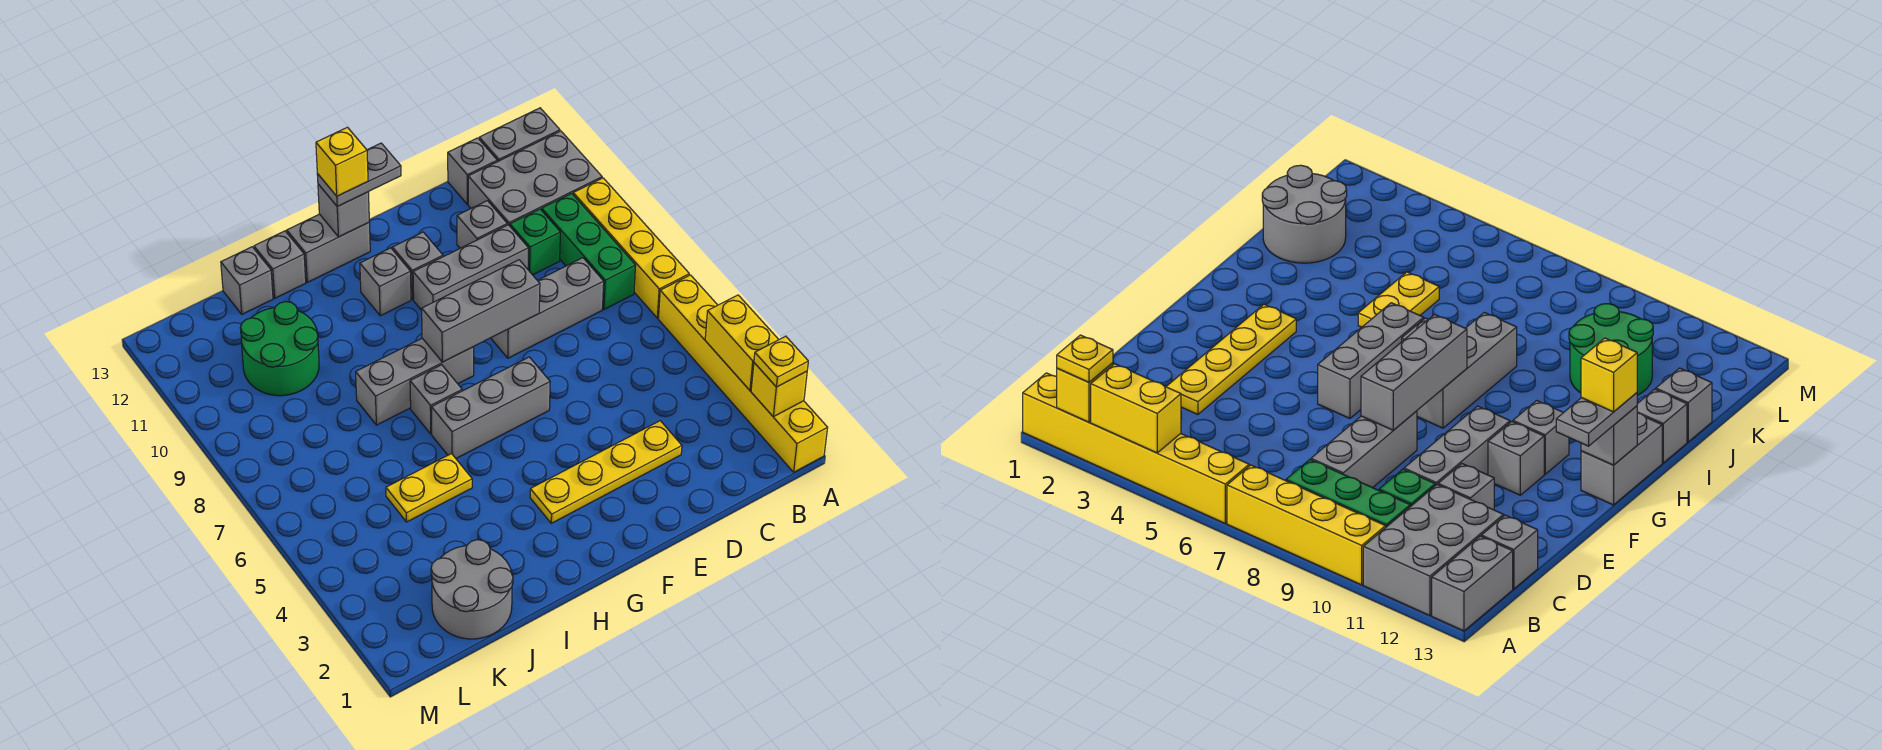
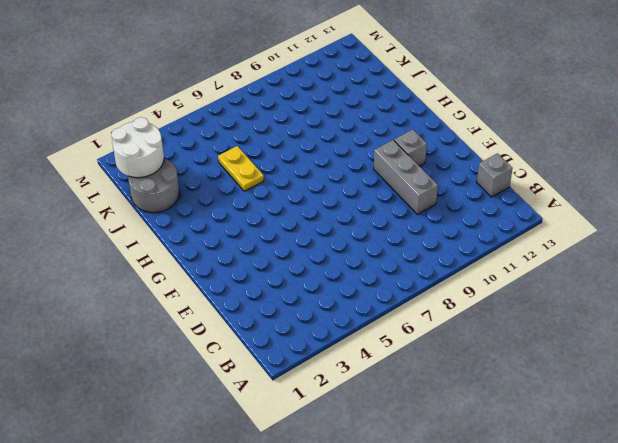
white 2x2 round brick [111,117,164,178] -> none
none -> yellow 1x6 brick [658,275,828,472]
none -> yellow 1x4 brick [573,178,689,318]
none -> grey 2x3 brick [468,131,602,226]

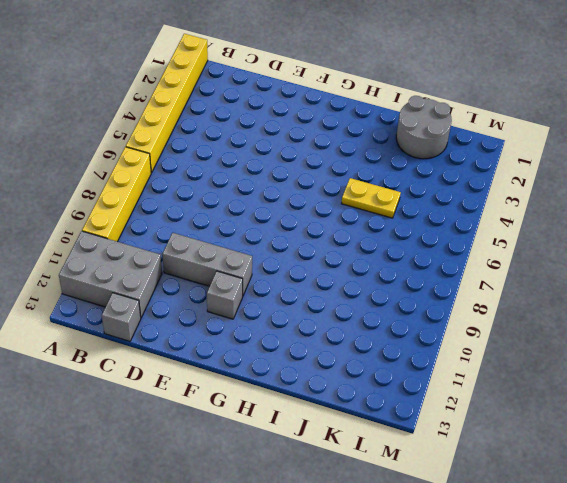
none -> grey 1x2 brick [479,108,560,162]
none -> green 1x3 brick [542,193,636,309]
none -> grey 1x3 brick [491,258,604,358]

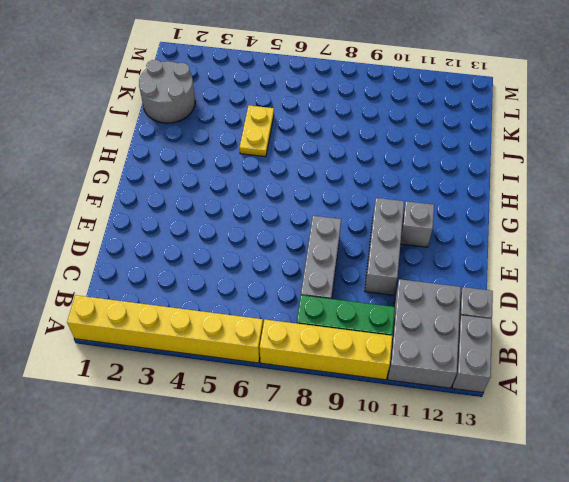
none -> green 1x1 brick [510,209,560,275]
none -> yellow 1x4 plate [530,421,682,523]
none -> grey 1x1 brick [457,201,507,248]

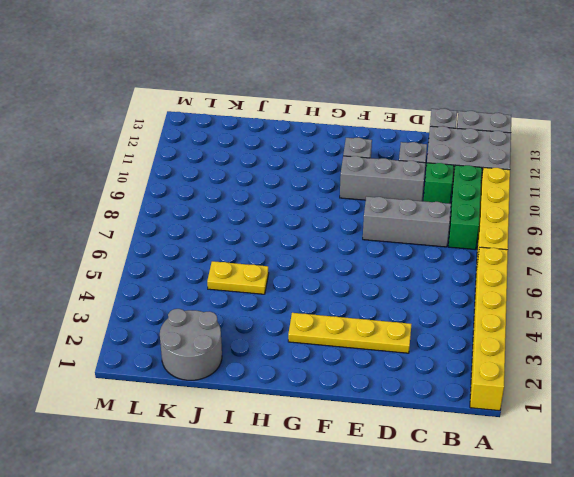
none -> grey 1x3 brick [431,357,550,458]
none -> grey 1x3 brick [356,338,474,425]
none -> grey 1x1 brick [360,248,411,316]

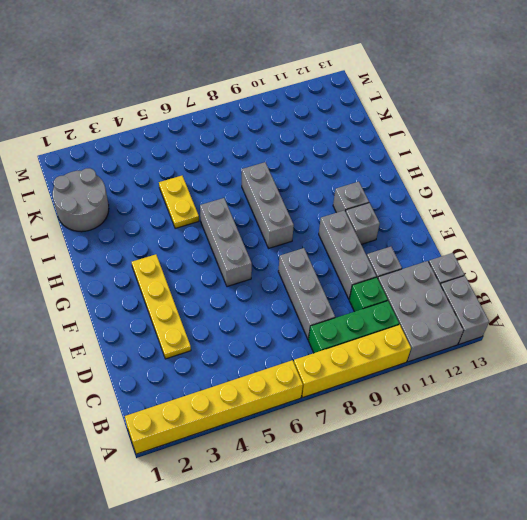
none -> grey 1x2 brick [287,214,370,282]
none -> grey 1x1 brick [410,365,462,434]
none -> grey 1x1 brick [254,231,306,298]

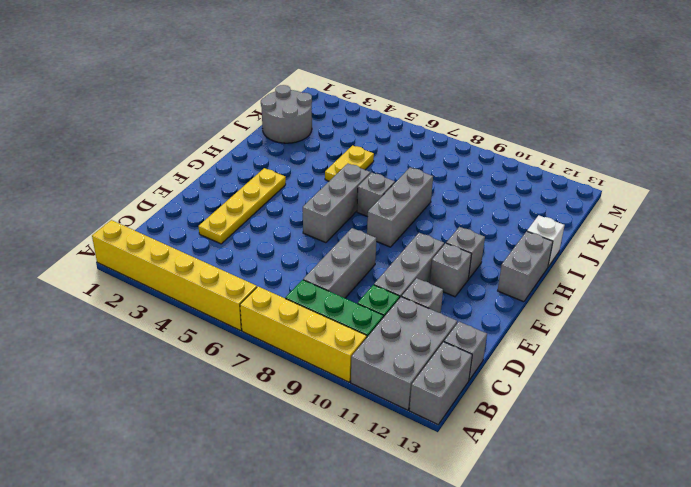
white 1x1 brick [527,215,564,267] -> grey 1x1 brick [254,231,306,298]
none -> green 2x2 round brick [240,302,319,396]
none -> grey 1x1 brick [221,247,273,314]
none -> yellow 1x1 brick [751,363,807,417]

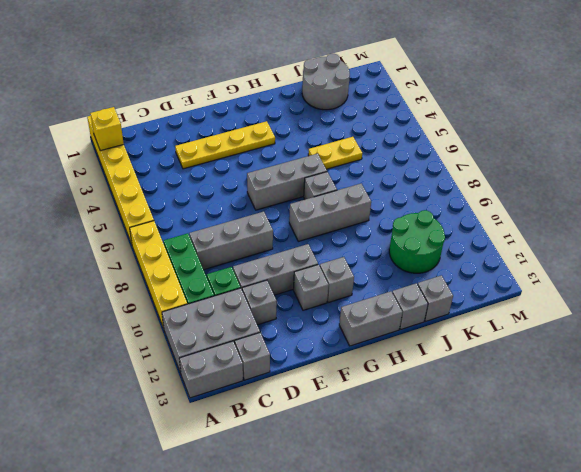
none -> yellow 1x2 brick [705,295,779,390]
none -> grey 1x3 brick [422,260,540,362]
none -> grey 1x1 brick [318,184,369,237]

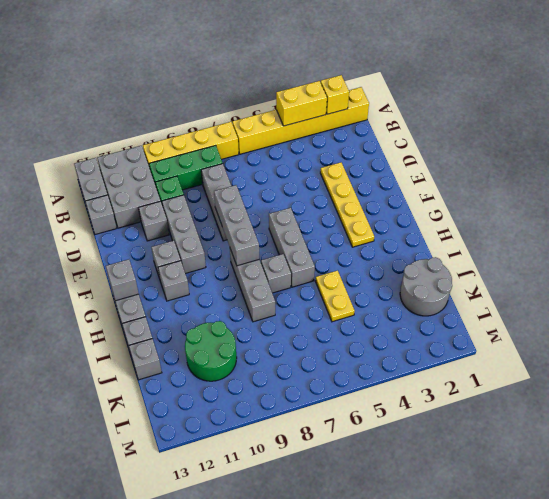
none -> yellow 1x1 plate [754,336,808,387]
none -> grey 1x2 plate [317,143,401,206]
none -> yellow 1x1 brick [316,127,368,196]

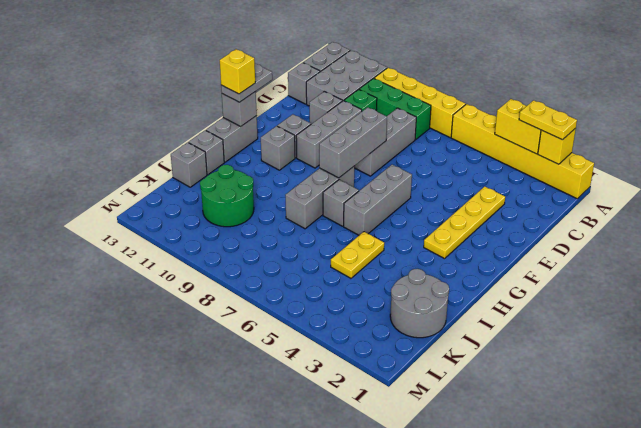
yellow 1x2 plate [519,100,577,140] -> yellow 1x1 plate [754,336,808,387]

